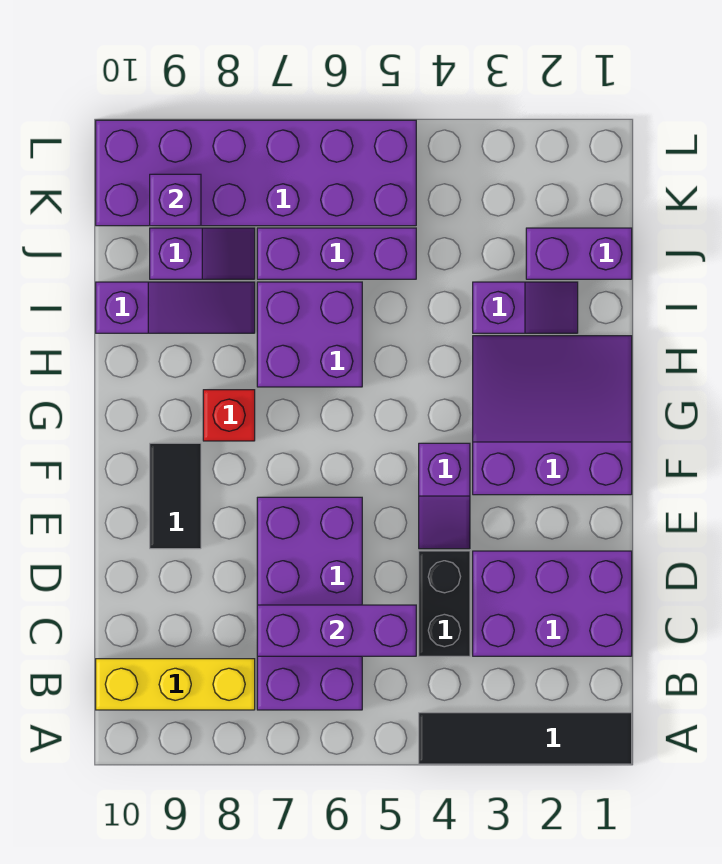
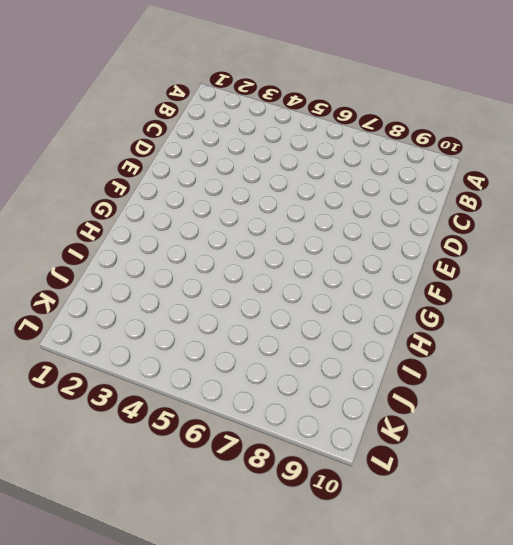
none -> black 1x4 tile [419,713,632,764]
none -> purple 2x4 brick [257,497,362,710]
none -> yellow 1x3 brick [96,659,255,710]

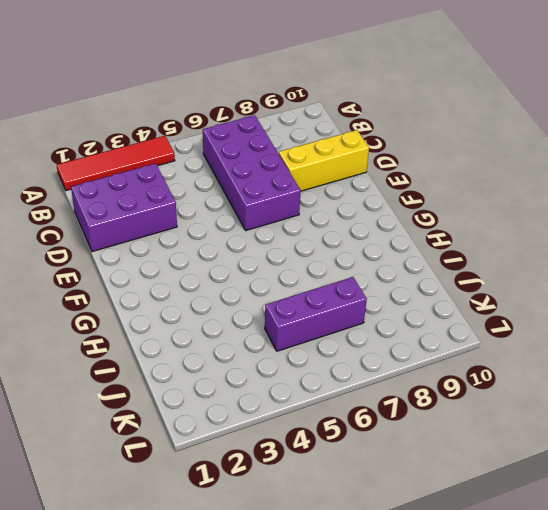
red 1x4 tile [57,136,175,191] -> black 1x4 tile [419,713,632,764]
yellow 1x3 brick [279,130,369,191] -> yellow 1x3 brick moved to [96,659,255,710]
none -> black 1x2 brick [419,551,470,656]
none -> purple 1x2 slope [419,443,470,549]
none -> black 1x2 tile [150,443,201,549]

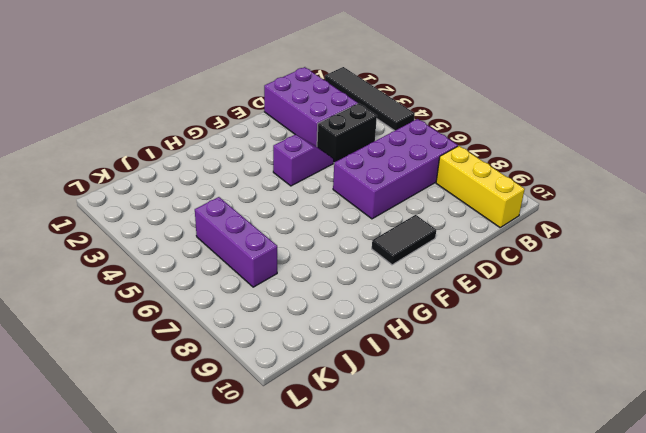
none -> purple 3x3 slope [473,336,632,495]
none -> red 1x1 brick [203,390,255,441]
none -> purple 2x2 brick [257,282,362,387]

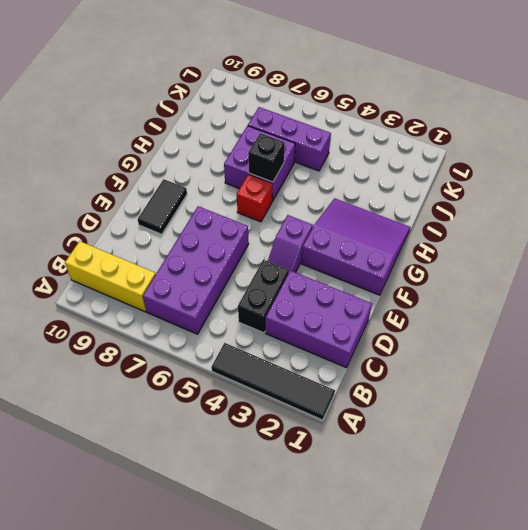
red 1x1 brick [237,174,272,222] -> red 1x1 brick moved to [203,390,255,441]
black 1x1 brick [248,133,285,182] -> none
none -> purple 1x2 slope [473,282,578,333]
none -> purple 1x3 slope [96,282,255,333]
none -> purple 1x2 brick [526,228,632,279]

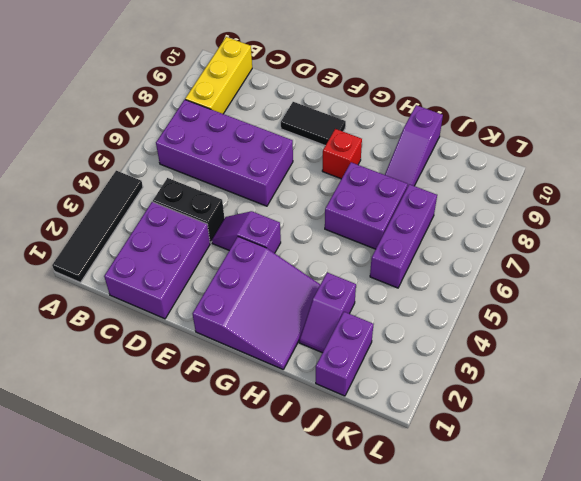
none -> purple 1x2 slope [150,228,255,279]
none -> purple 2x6 brick [96,120,416,226]
none -> purple 1x3 brick [257,605,416,656]

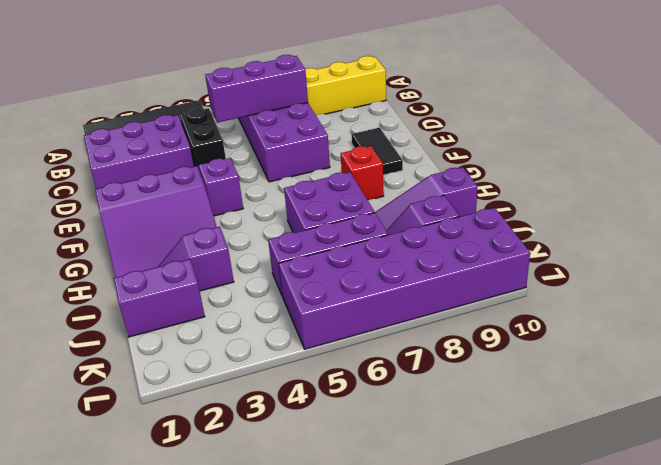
none -> purple 1x1 brick [150,174,201,226]

